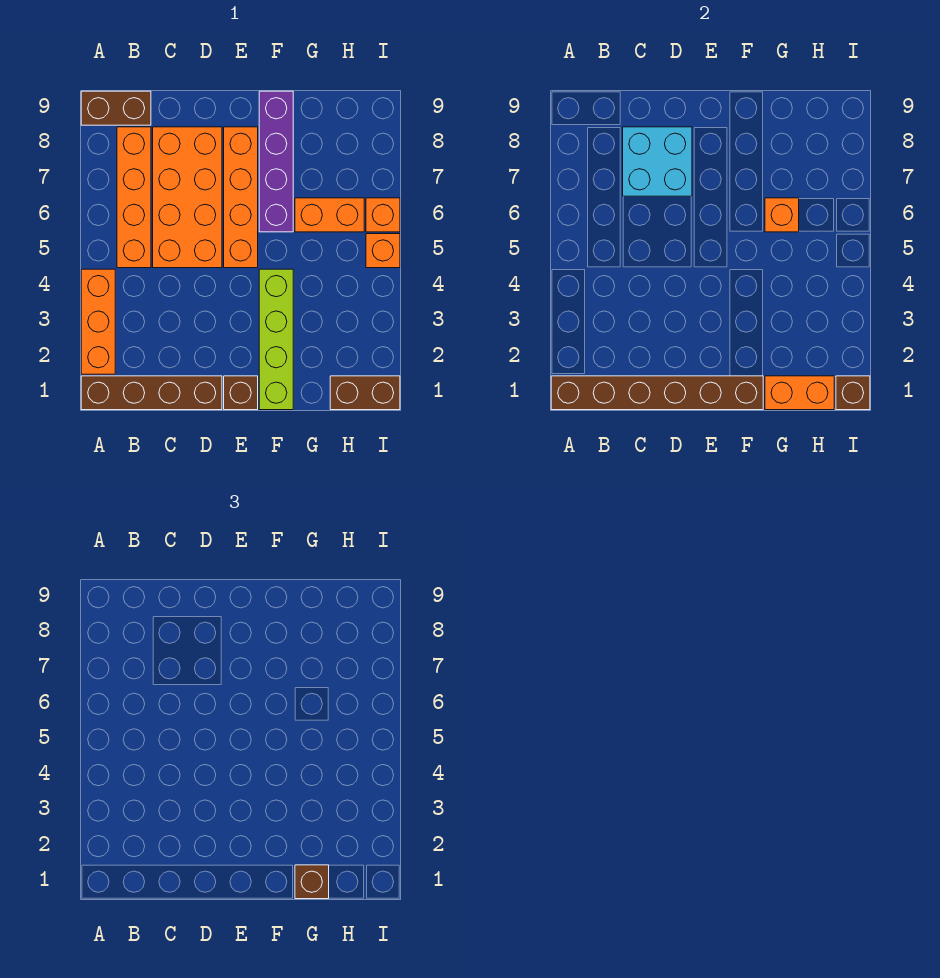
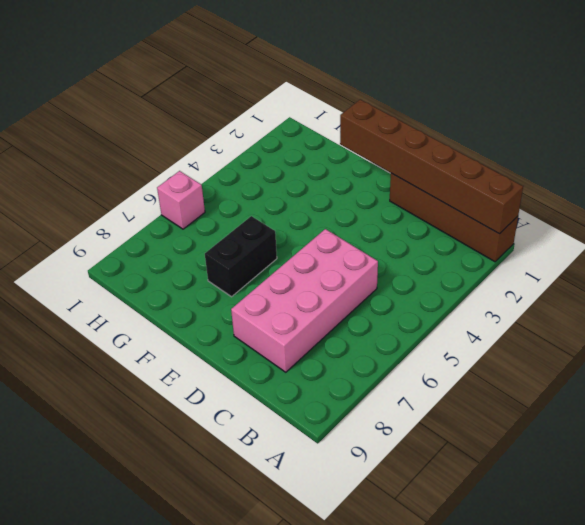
pink 2x4 brick [231,229,378,372] -> orange 2x4 brick [153,127,222,268]
black 1x2 brick [205,216,277,297] -> purple 1x4 brick [259,91,293,232]
pink 1x1 brick [157,171,205,229] -> orange 1x1 brick [366,198,400,232]
none -> orange 1x3 brick [81,269,115,374]
none -> brown 1x2 brick [81,91,151,125]
none -> orange 1x4 brick [117,127,151,268]

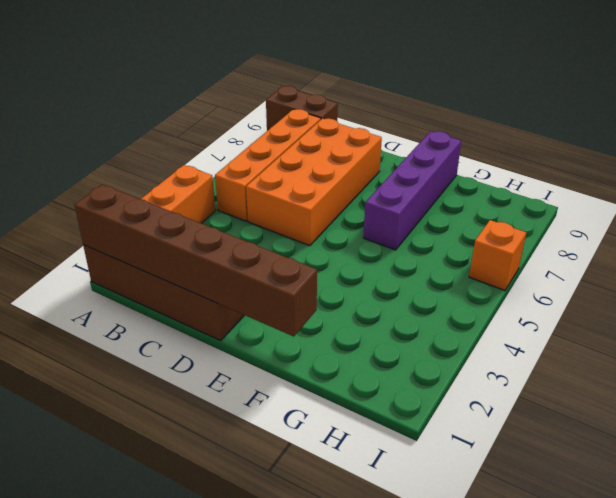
none -> brown 1x1 brick [224,376,258,410]
none -> orange 1x4 brick [224,127,258,268]
none -> lime 1x4 brick [259,269,293,410]

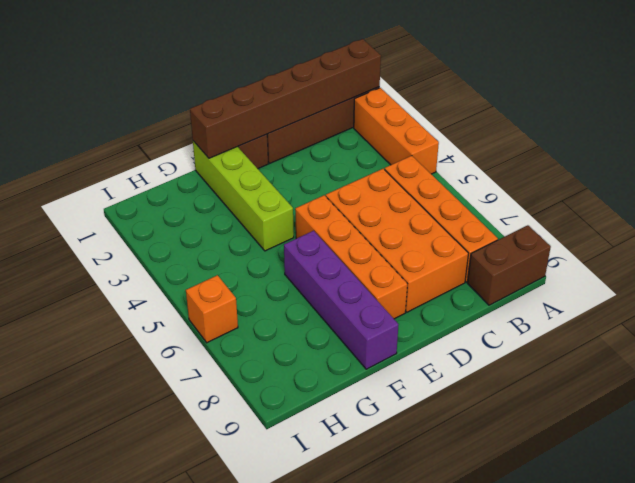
none -> orange 1x2 brick [295,198,364,232]
none -> brown 1x2 brick [330,376,400,410]
none -> orange 1x1 brick [366,234,400,268]

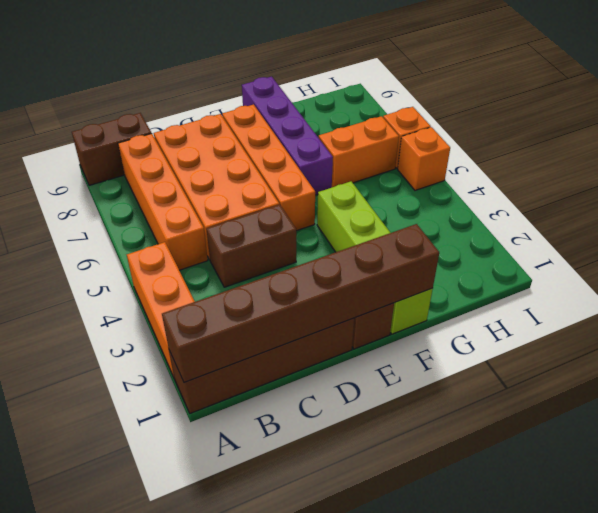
brown 1x2 brick [207,205,296,287] -> brown 1x2 brick moved to [330,376,400,410]
none -> cyan 2x2 brick [623,127,692,196]
none -> orange 1x2 brick [765,376,834,410]
none -> orange 1x1 brick [765,198,799,232]

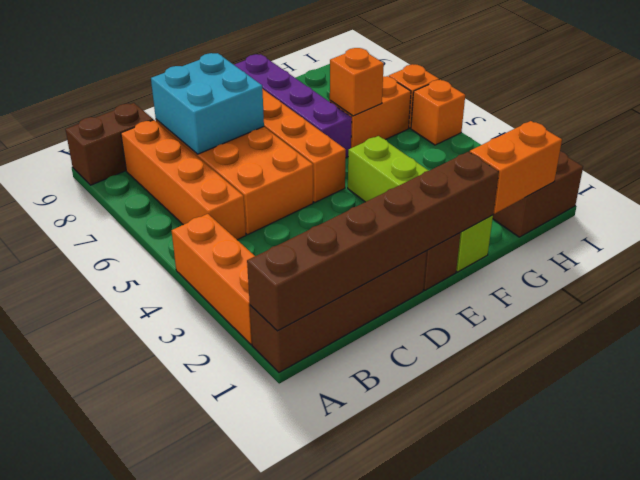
none -> brown 1x1 brick [836,376,870,410]
none -> brown 1x1 brick [295,865,329,899]

